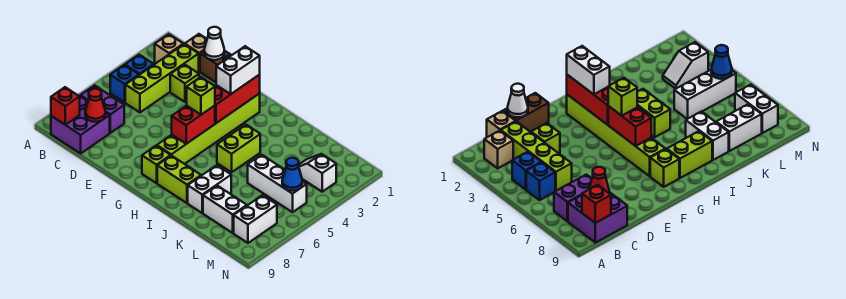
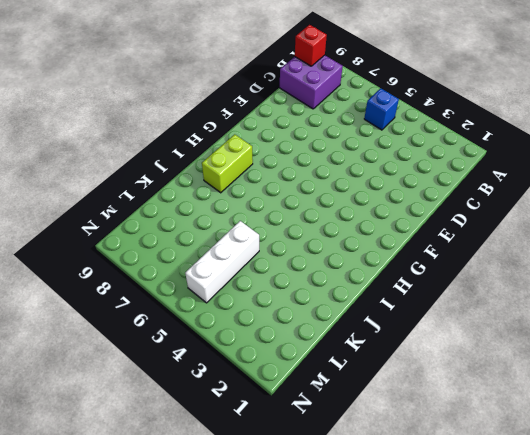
none -> tan 1x1 brick [155,34,183,63]
none -> blue 1x1 brick [125,55,154,75]
none -> purple 1x2 brick [81,85,124,133]

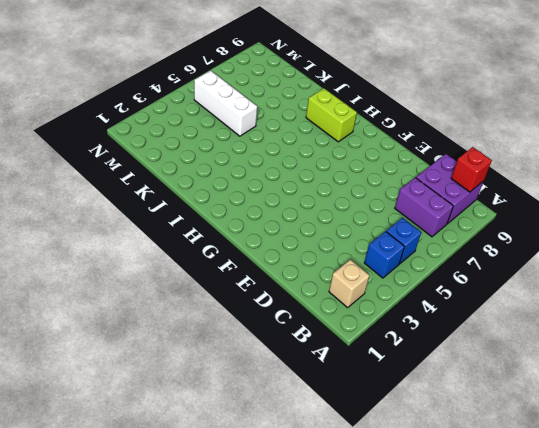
none -> tan 1x1 brick [185,34,207,71]
none -> lime 1x4 brick [125,44,199,112]
none -> brown 1x2 brick [200,50,232,82]

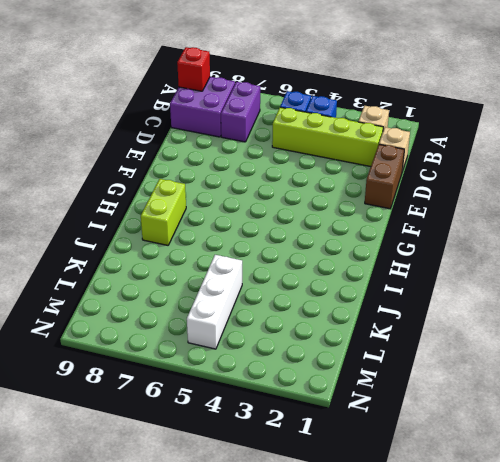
none -> lime 1x1 brick [170,64,199,102]
none -> lime 1x6 brick [157,93,260,164]
none -> lime 1x1 brick [142,146,171,183]

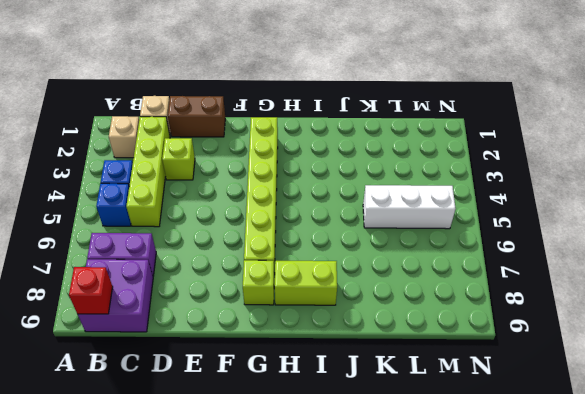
none -> lime 1x2 brick [217,125,260,172]
none -> white 1x2 brick [188,165,231,213]
none -> white 1x2 brick [203,186,247,233]

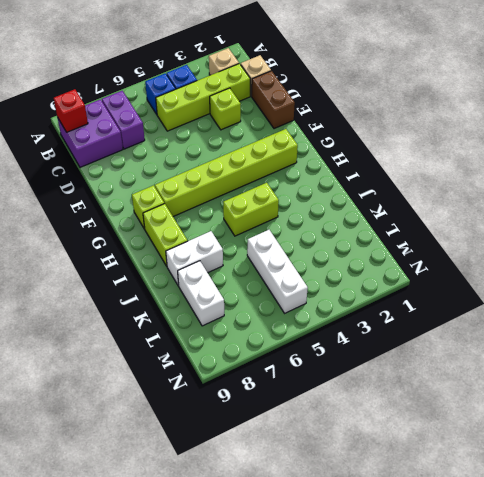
none -> white 1x2 slope [299,154,336,192]
none -> white 1x2 brick [234,195,277,243]
none -> red 1x1 cone [85,89,105,122]

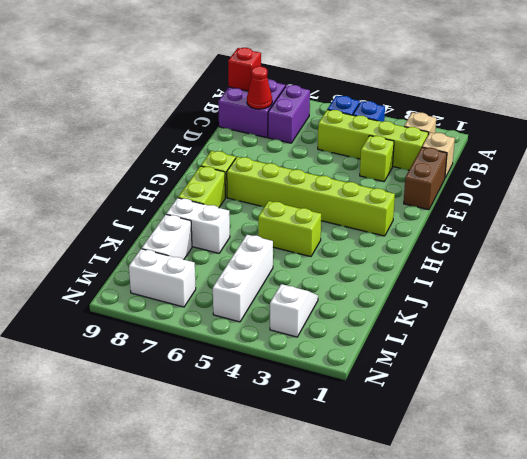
none -> white 1x1 cone [204,27,224,60]
none -> red 1x3 brick [215,75,260,123]
none -> red 1x2 brick [172,105,215,144]

